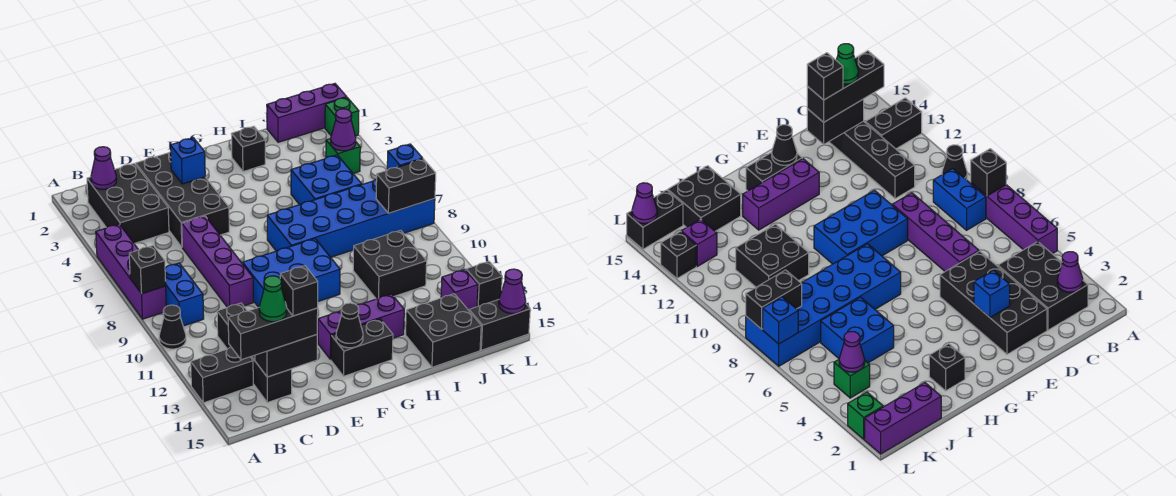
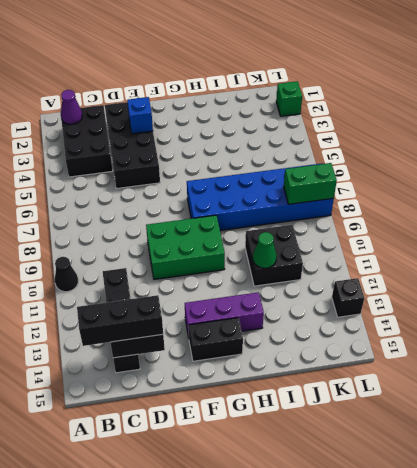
green 2x3 brick [146,215,225,279] -> blue 2x3 brick [243,239,340,307]
green 1x1 cone [253,232,277,268] -> green 1x1 cone moved to [259,276,287,322]
green 1x2 brick [284,163,337,204] -> black 1x2 brick [376,159,436,213]
none -> purple 1x4 brick [96,224,166,319]
none -> black 1x2 brick [191,347,253,403]
none -> blue 1x2 brick [165,263,204,326]
none -> purple 1x4 brick [182,216,253,307]

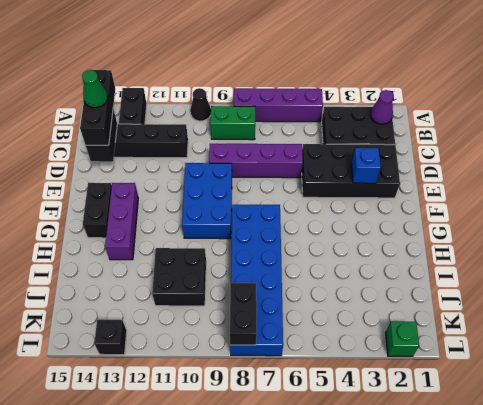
green 1x2 brick [210,106,255,140] -> blue 1x2 brick [165,263,204,326]
none -> black 1x1 brick [232,126,265,172]
none -> blue 2x2 brick [291,155,362,205]
none -> black 2x2 brick [406,294,481,367]
none -> purple 1x3 brick [267,84,347,142]

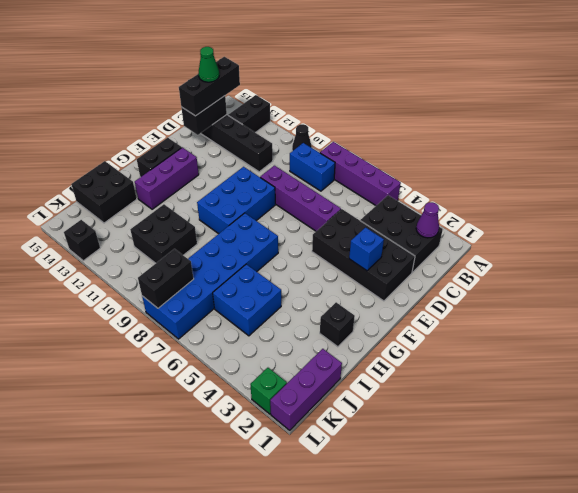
none -> green 1x1 brick [326,139,360,173]
none -> purple 1x1 brick [441,269,478,310]
none -> black 1x2 brick [469,300,530,350]
none -> black 1x1 brick [129,246,166,294]

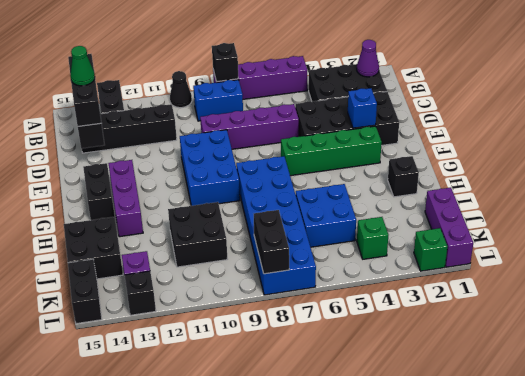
green 1x4 brick [281,126,382,176] -> none
none -> black 1x1 cone [336,303,363,348]
none -> purple 1x1 cone [331,109,356,151]
none -> blue 1x1 brick [387,144,423,170]
none -> purple 1x1 cone [499,269,526,313]

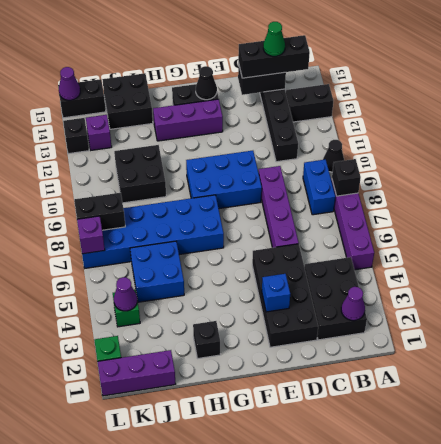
purple 1x1 brick [77,216,105,254] -> blue 1x1 brick [387,144,423,170]
none -> black 1x1 brick [280,266,318,316]

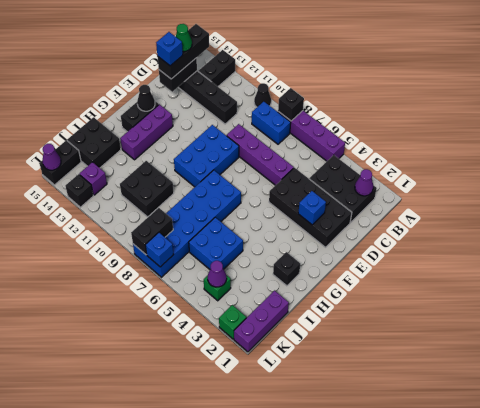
blue 1x1 brick [156,32,183,66] -> black 1x1 brick [280,266,318,316]

